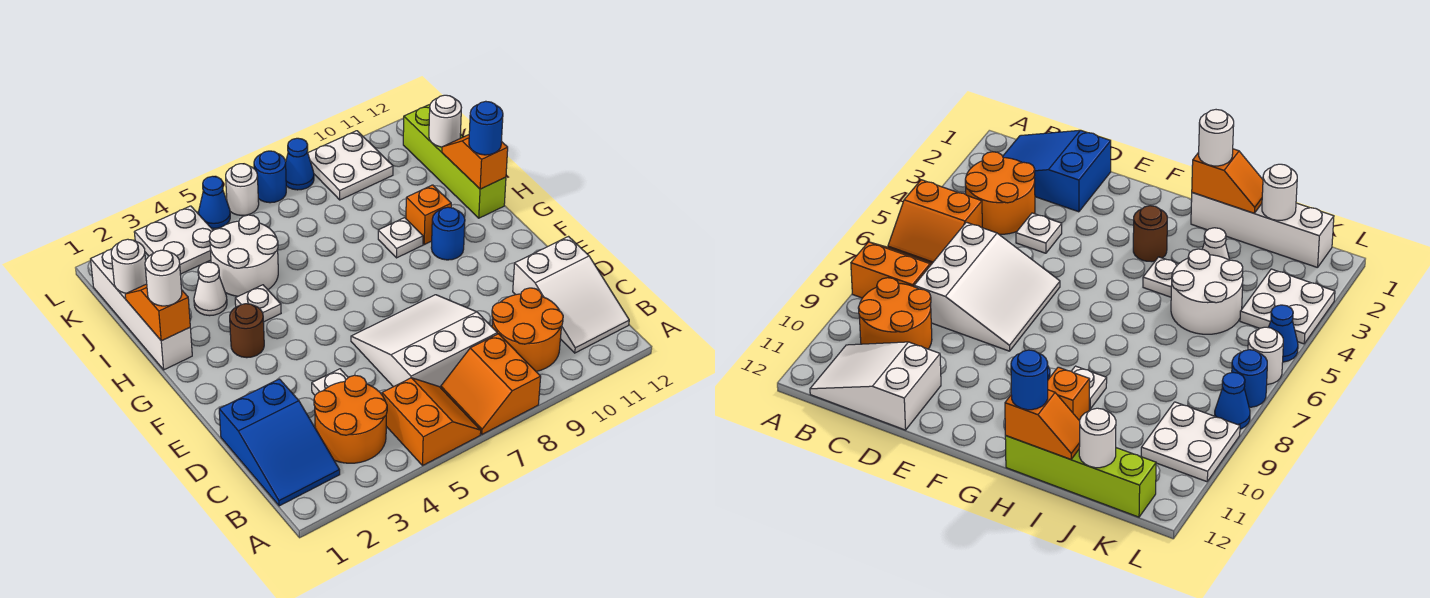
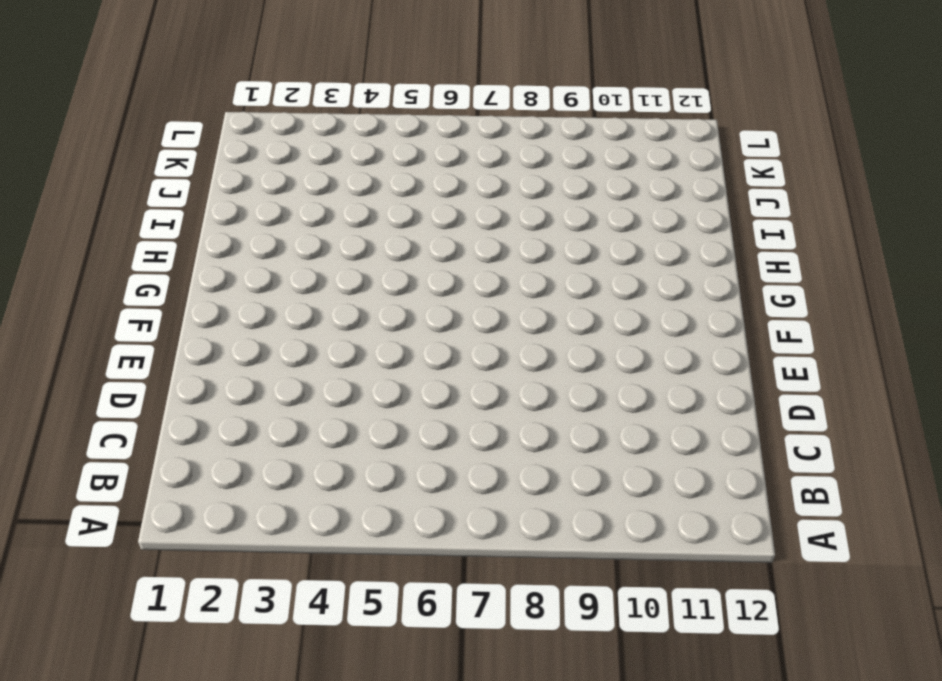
none -> orange 2x2 slope [382,378,481,466]
none -> orange 2x2 slope [441,334,541,434]
none -> blue 2x3 slope [219,379,340,506]

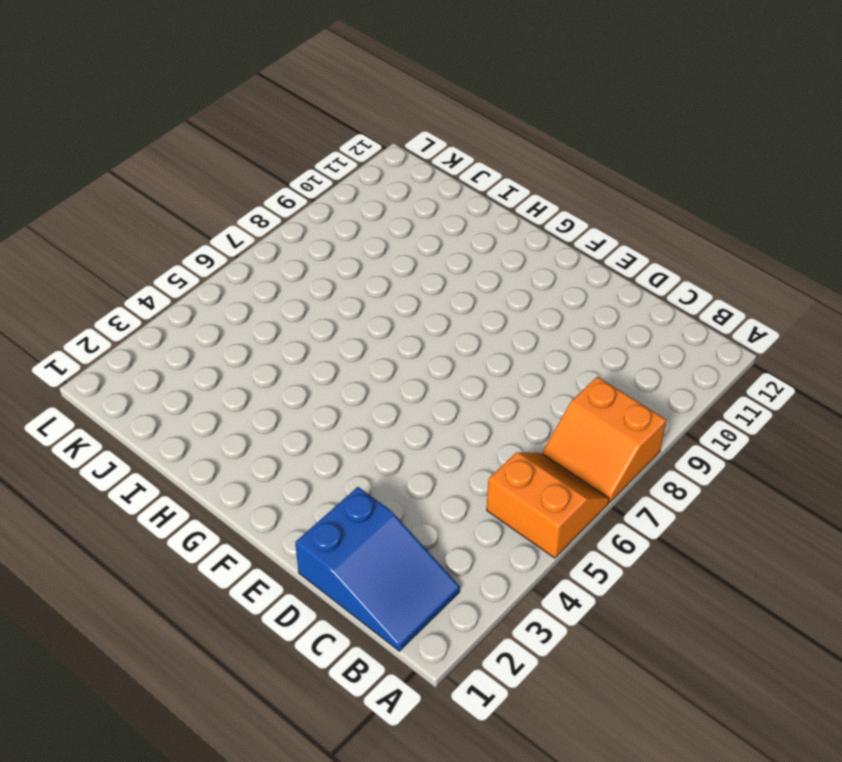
none -> orange 2x2 round brick [314,375,387,463]
none -> orange 2x2 round brick [492,288,563,371]
none -> white 2x3 slope [513,237,629,353]

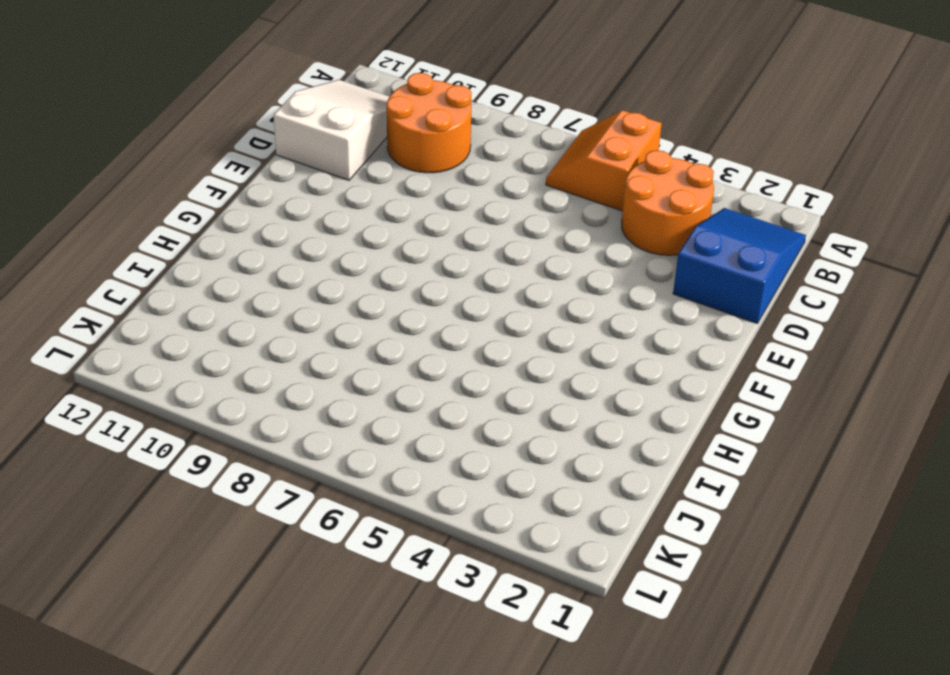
none -> orange 2x2 slope [441,334,541,434]
none -> white 3x3 slope [351,295,497,388]
none -> white 1x1 plate [312,369,348,395]

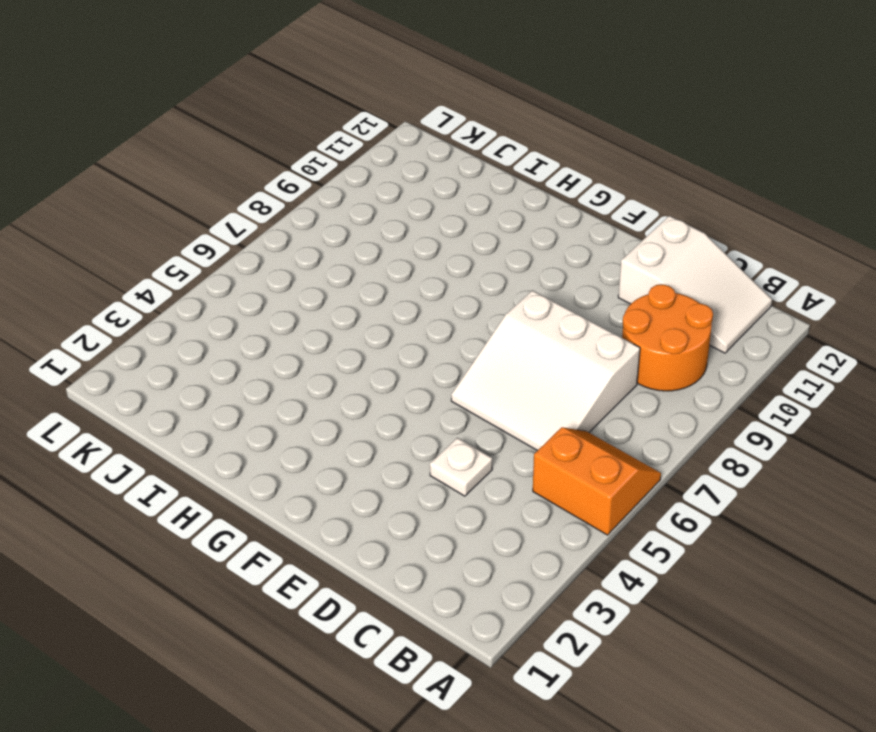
white 3x3 slope [451,290,640,451] -> white 3x3 slope turned to [351,295,497,388]
none -> orange 2x2 slope [441,334,541,434]
none -> blue 2x3 slope [219,379,340,506]
none -> orange 2x2 round brick [314,375,387,463]

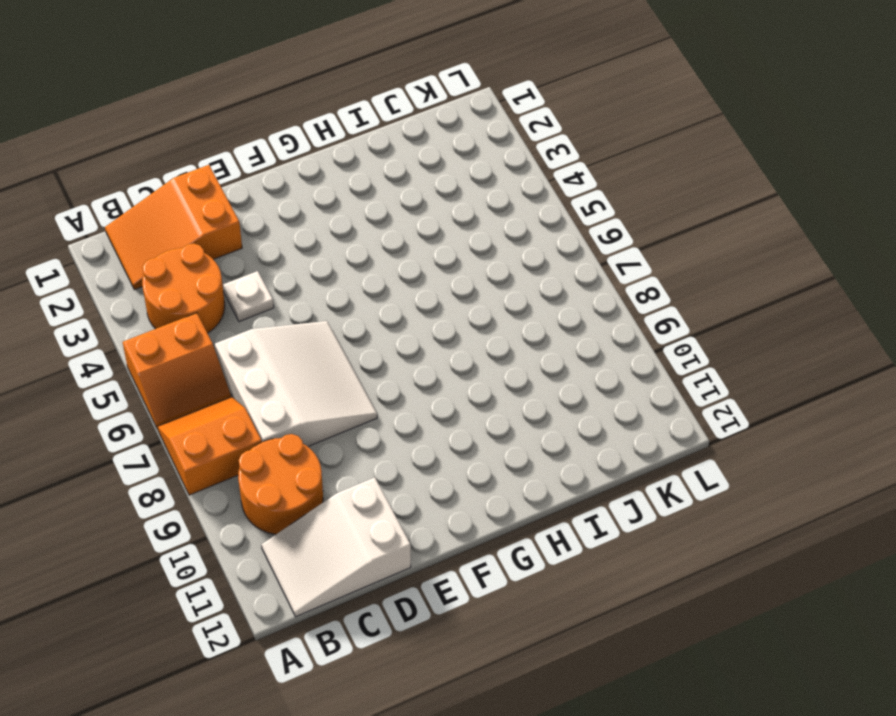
orange 2x3 slope [105,165,242,290] -> blue 2x3 slope [219,379,340,506]
none -> brown 1x1 round brick [230,304,264,358]
none -> blue 1x1 round brick [431,207,465,260]
none -> white 1x4 brick [91,249,192,370]

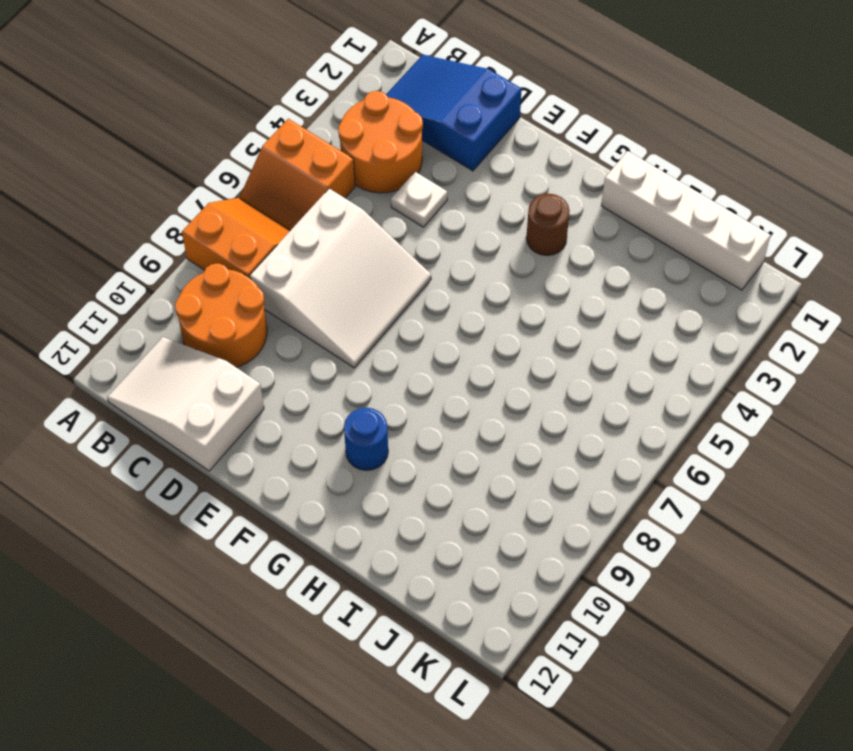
none -> white 1x1 plate [235,285,281,322]
none -> white 1x1 plate [378,218,423,258]
none -> orange 1x1 brick [406,185,451,244]

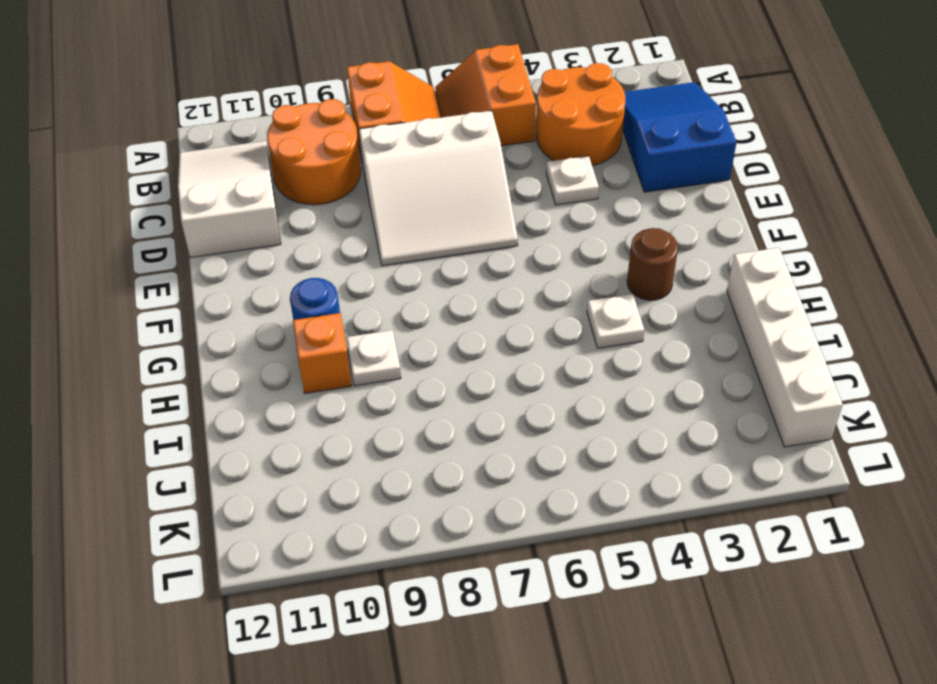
none -> lime 1x4 brick [403,105,506,218]
none -> white 1x1 cone [194,262,227,316]
none -> white 2x2 round brick [209,215,278,296]

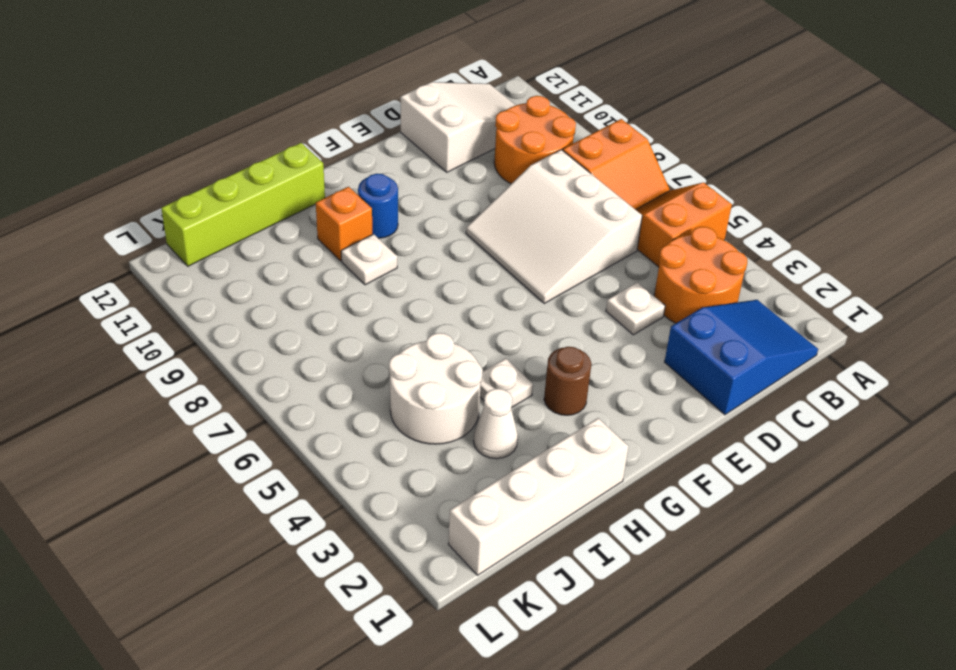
none -> white 2x2 plate [134,206,213,274]
none -> white 2x2 plate [308,131,393,200]
none -> blue 1x1 cone [198,176,230,229]

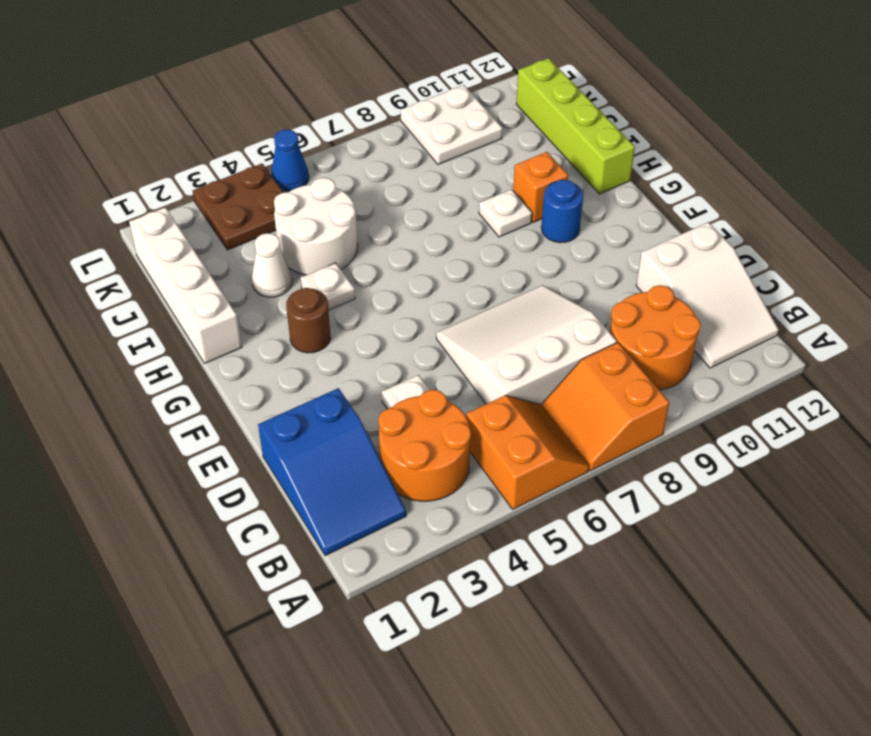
brown 2x2 plate [193,164,284,250] -> white 2x2 plate [134,206,213,274]
none -> white 1x1 round brick [226,164,259,215]
none -> blue 1x1 round brick [254,151,286,203]
none -> blue 1x1 cone [286,138,314,190]

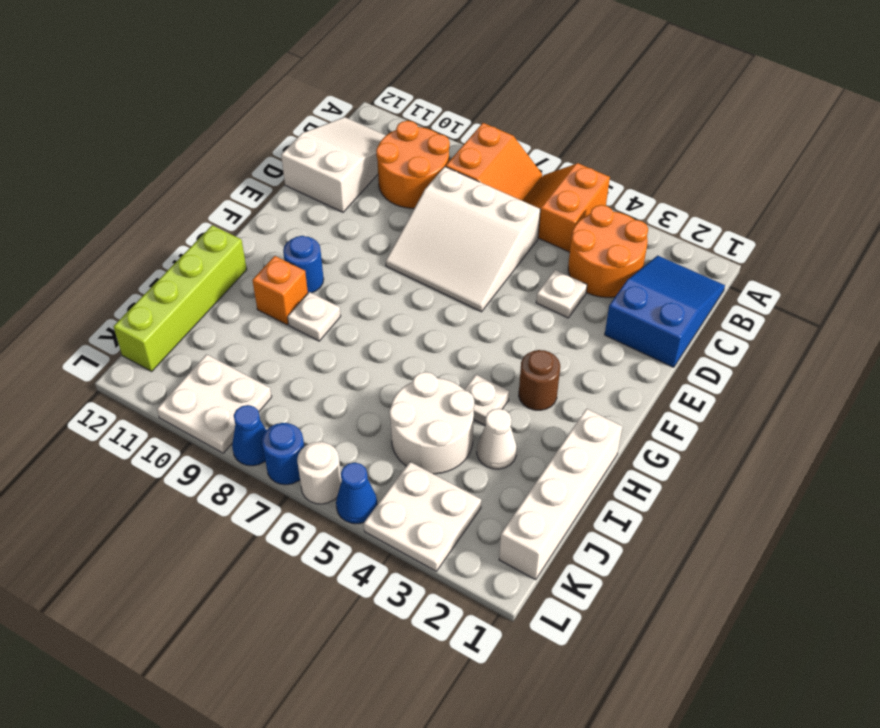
none -> orange 1x2 slope [125,284,190,341]
none -> orange 1x2 slope [442,135,508,189]
none -> white 1x1 round brick [111,239,147,293]

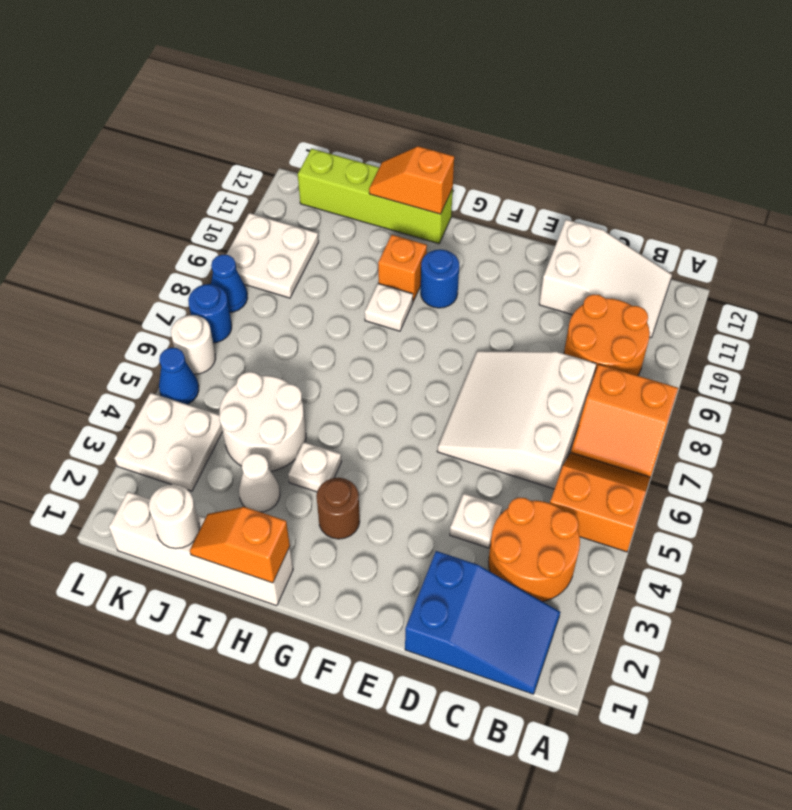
none -> white 1x1 round brick [429,95,462,147]
none -> white 1x1 round brick [145,250,182,306]
none -> blue 1x1 round brick [469,101,503,155]

